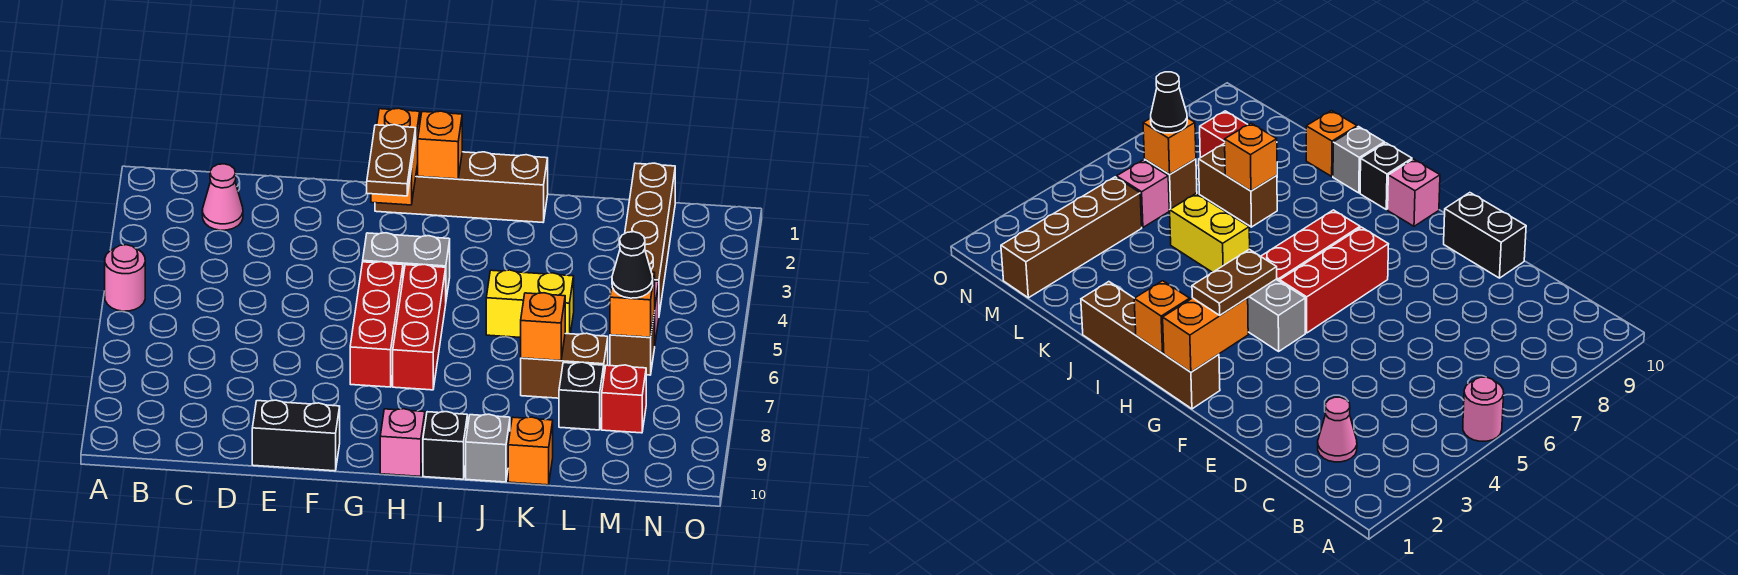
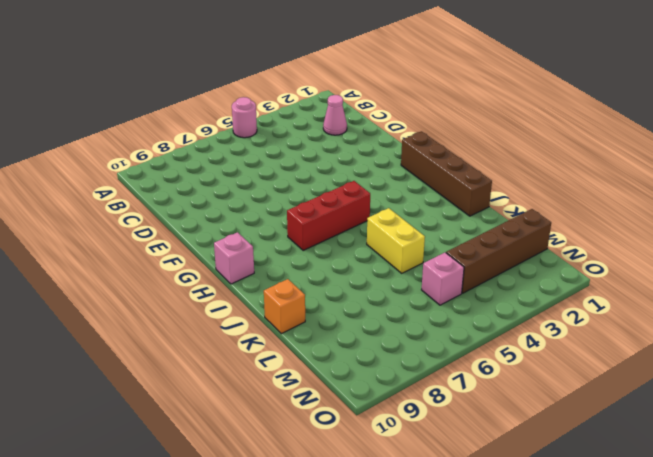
none -> black 1x2 brick [252,400,340,471]
none -> grey 1x2 brick [363,233,450,299]
none -> red 1x3 brick [350,262,403,387]

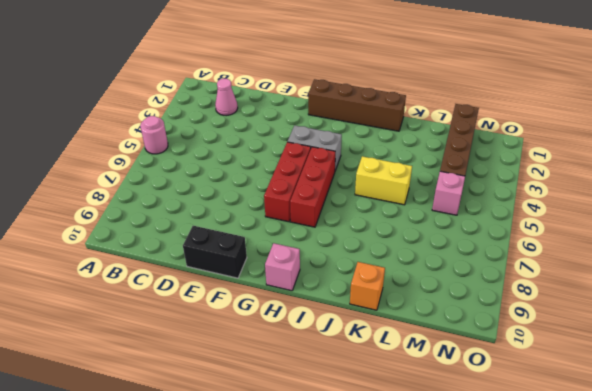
none -> black 1x1 brick [423,412,467,479]
none -> grey 1x1 brick [466,414,510,482]
none -> brown 1x2 brick [521,333,608,398]

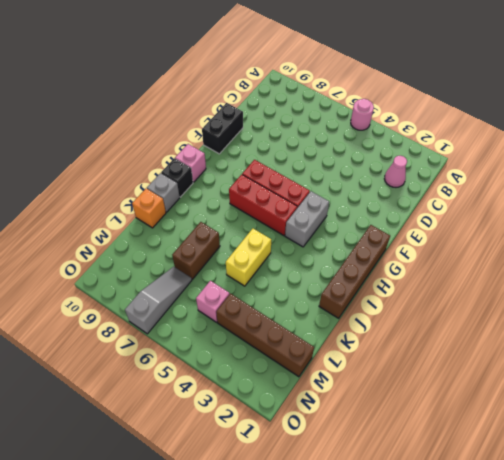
grey 1x3 slope [125,267,192,334] -> none
none -> black 1x1 brick [559,362,604,430]
none -> brown 1x1 brick [610,311,655,375]
none -> red 1x1 brick [602,365,646,433]

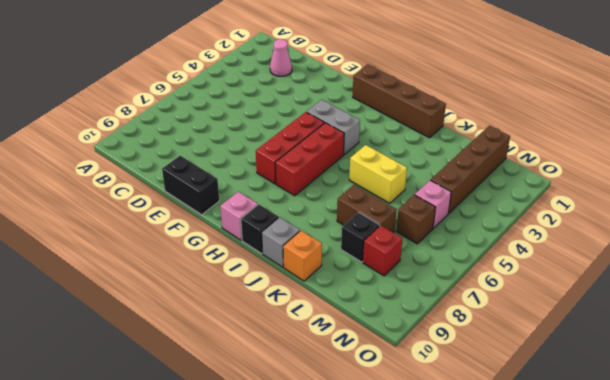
none -> pink 1x1 round brick [105,245,145,311]
none -> orange 1x2 brick [371,108,420,205]
none -> orange 1x1 brick [418,111,462,179]

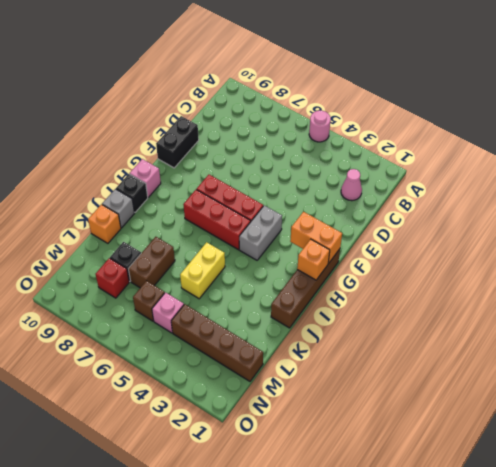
none -> orange 1x1 brick [521,293,565,361]
none -> orange 1x1 brick [610,272,655,337]
none -> brown 1x2 plate [367,125,416,196]

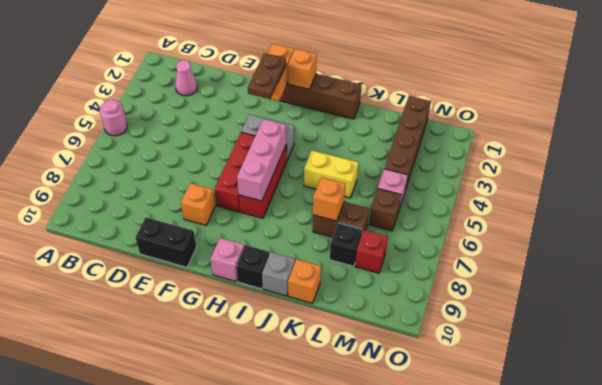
orange 1x1 brick [181,183,215,225] -> orange 1x1 brick moved to [610,272,655,337]
pink 1x3 brick [237,119,286,201] -> none
none -> black 1x1 cone [612,232,653,298]

